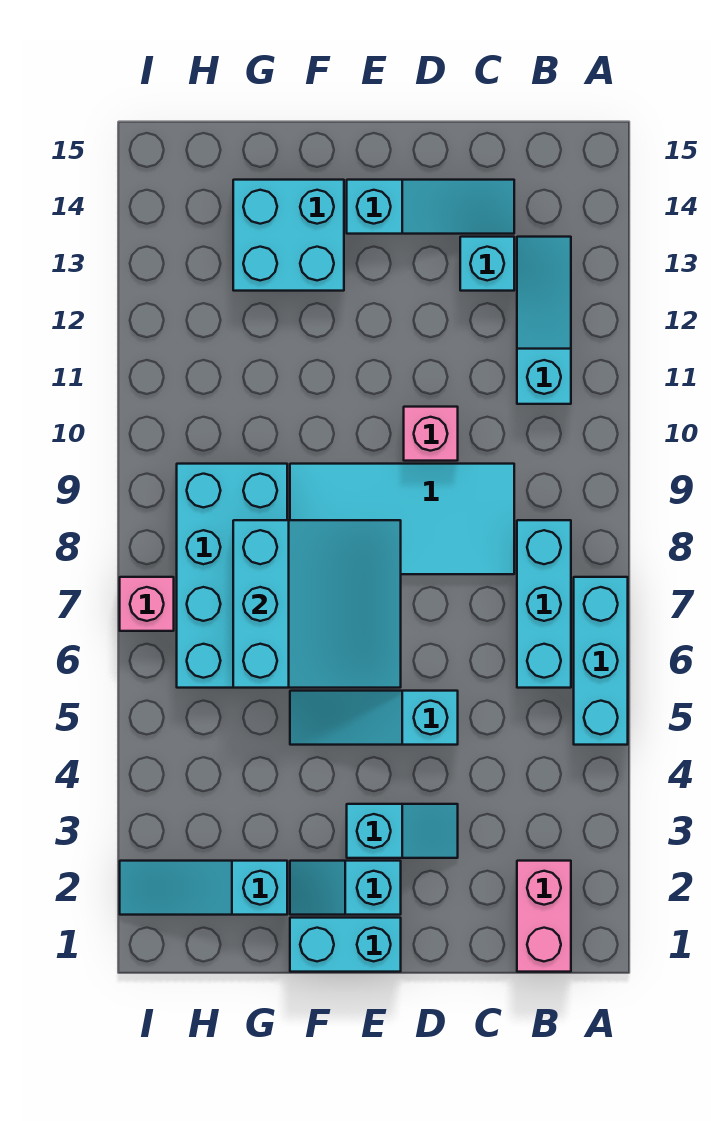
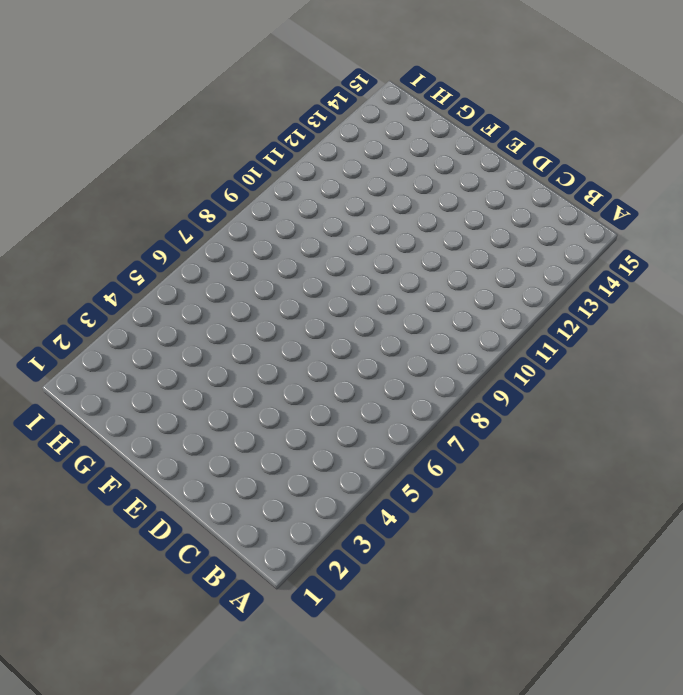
none -> cyan 1x3 brick [574,577,628,745]
none -> pink 1x2 brick [517,861,571,972]
none -> cyan 1x3 brick [517,520,571,688]

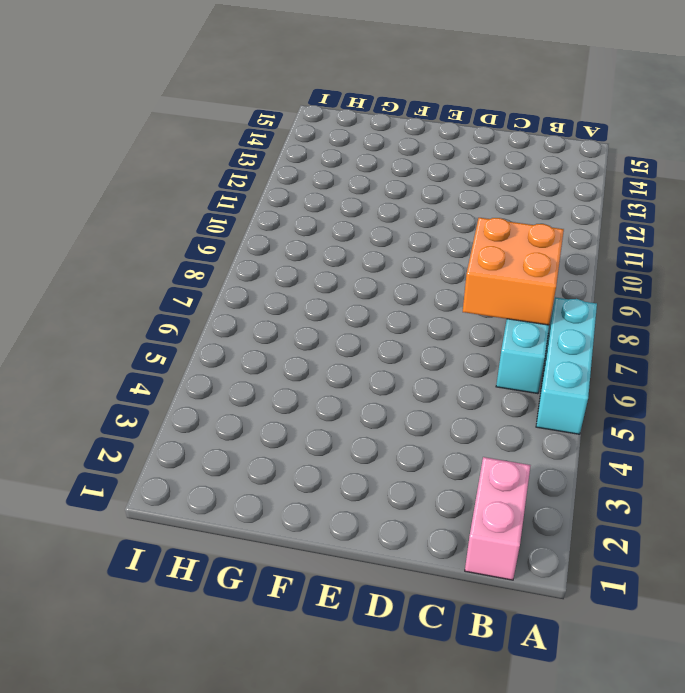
orange 2x2 brick [463,218,564,325] -> none
none -> cyan 1x3 slope [517,237,571,404]
none -> cyan 2x4 tile [290,464,514,574]
none -> cyan 1x1 brick [460,237,514,291]

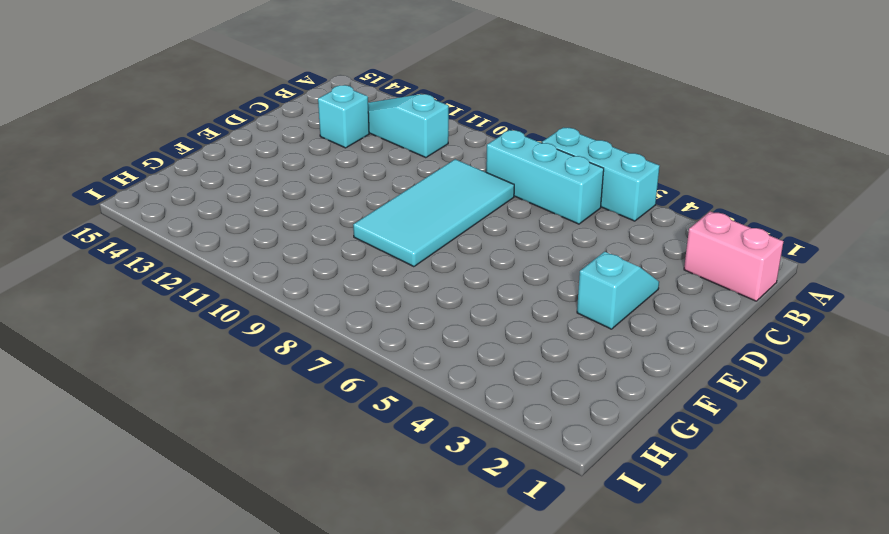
none -> cyan 1x3 slope [347,180,514,234]
none -> cyan 1x3 slope [290,691,458,745]
none -> pink 1x1 brick [404,407,458,461]

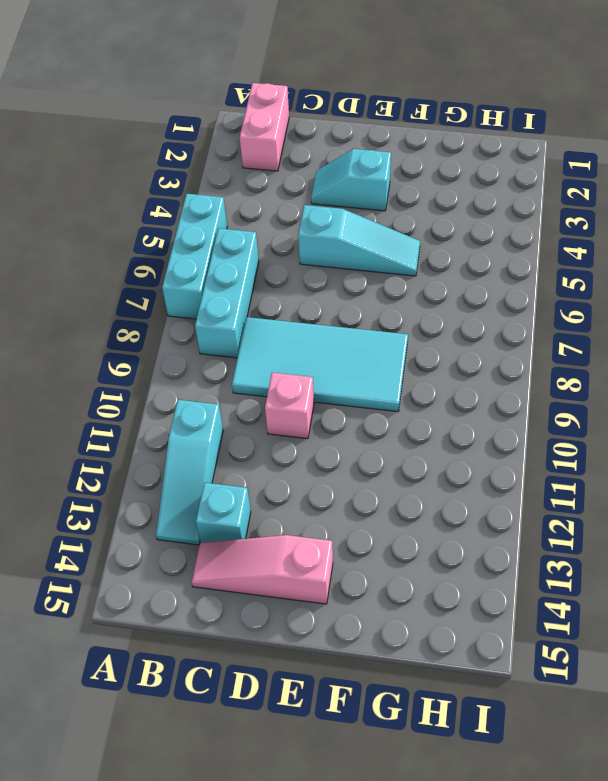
pink 1x3 slope [192,535,333,604] -> cyan 1x3 slope [347,180,514,234]
none -> cyan 1x2 brick [290,918,401,972]
none -> cyan 1x2 slope [290,861,401,915]
none -> cyan 2x2 brick [233,180,344,291]

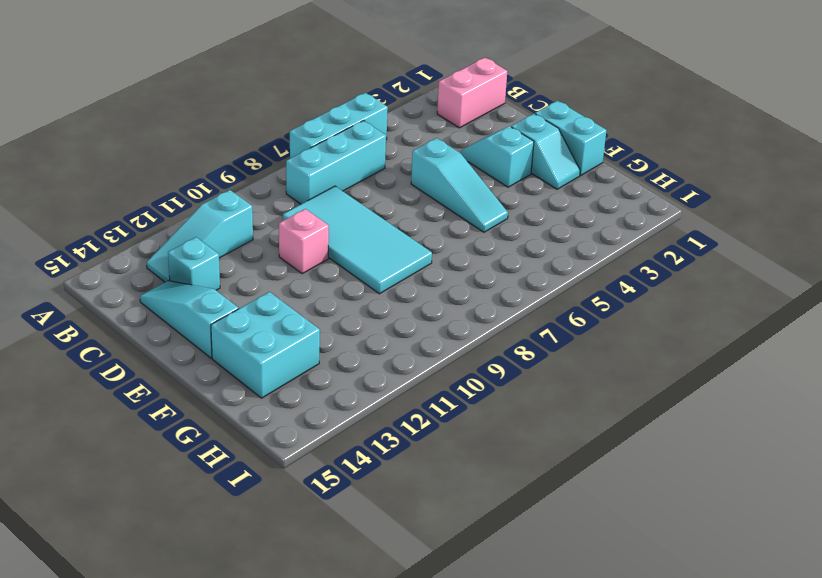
none -> cyan 1x3 slope [120,861,287,915]
none -> cyan 2x4 brick [177,464,287,688]
none -> pink 1x1 brick [120,577,174,631]

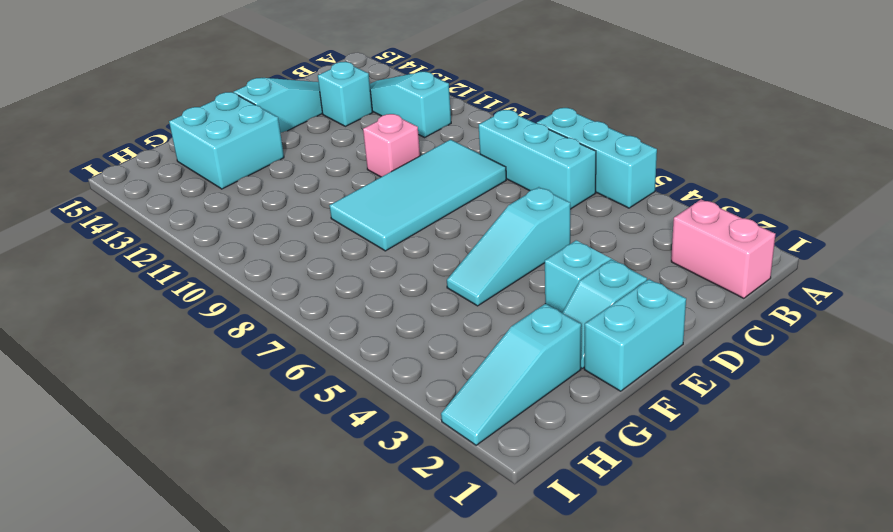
none -> cyan 2x4 brick [177,464,287,688]
none -> pink 1x1 brick [120,577,174,631]
none -> cyan 3x3 slope [233,520,401,688]

